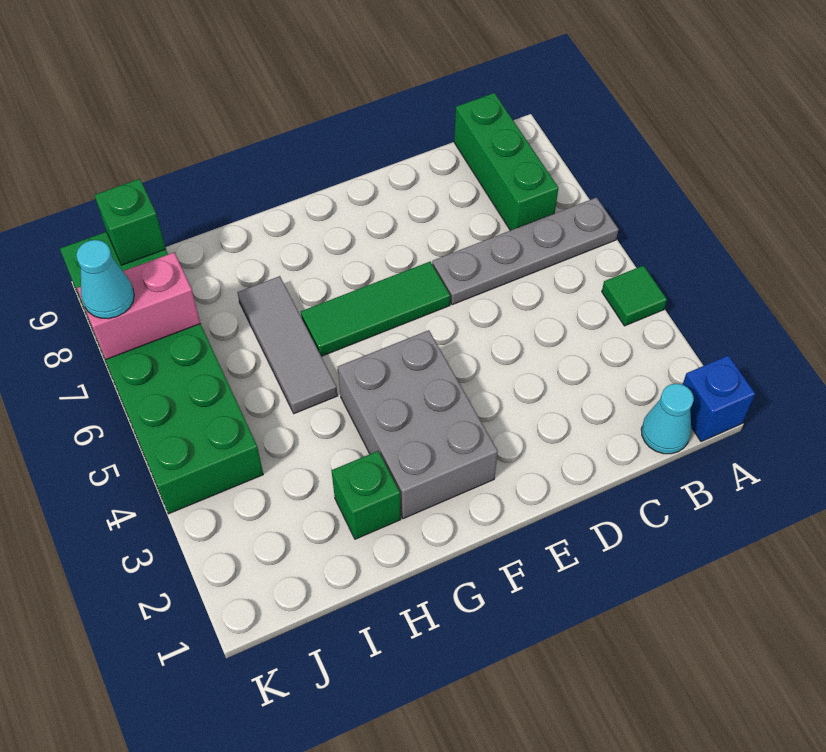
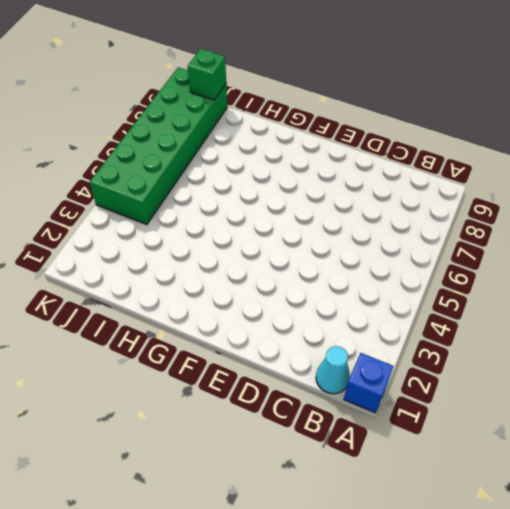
none -> green 1x1 tile [602,265,667,326]
none -> grey 1x4 plate [432,197,619,305]
none -> green 1x3 brick [454,93,558,231]

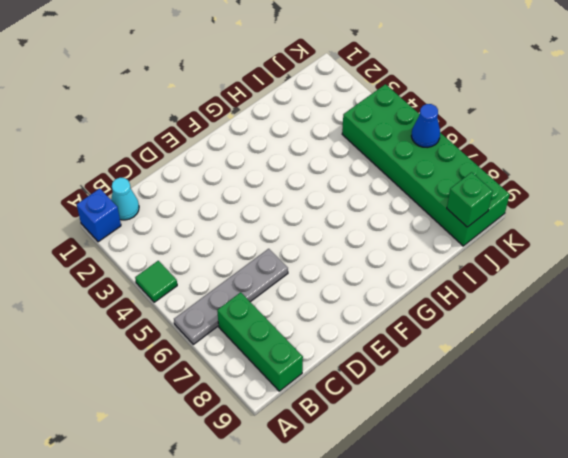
blue 1x1 cone [411,104,440,148] -> none
none -> green 1x3 tile [301,262,450,356]
none -> grey 2x3 brick [338,330,498,519]
none -> green 1x1 brick [332,451,401,539]

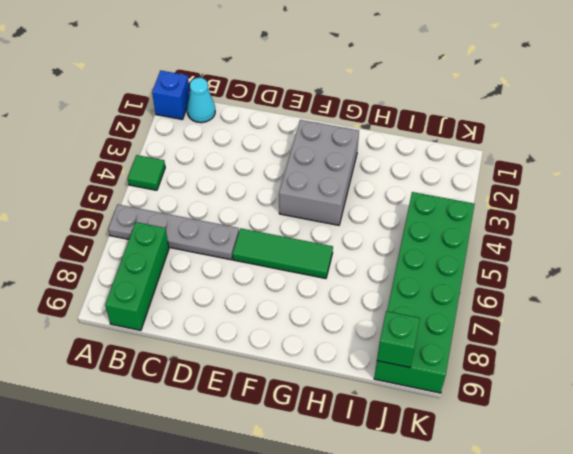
none -> green 1x1 brick [332,451,401,539]
none -> grey 1x3 tile [237,276,337,414]
none -> pink 1x2 brick [77,253,200,359]

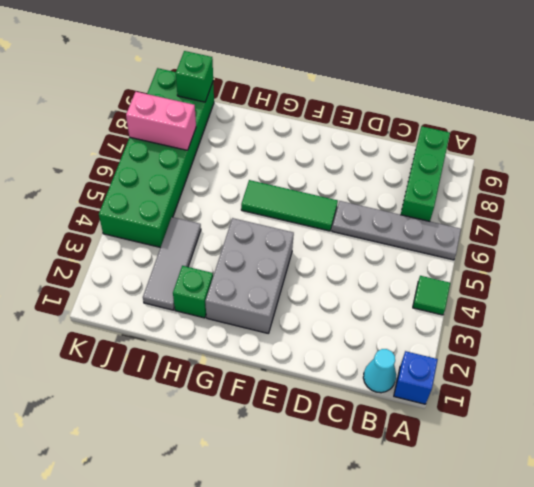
grey 1x3 tile [143,217,201,310] -> grey 1x3 tile moved to [237,276,337,414]
none -> cyan 1x1 cone [76,240,134,319]

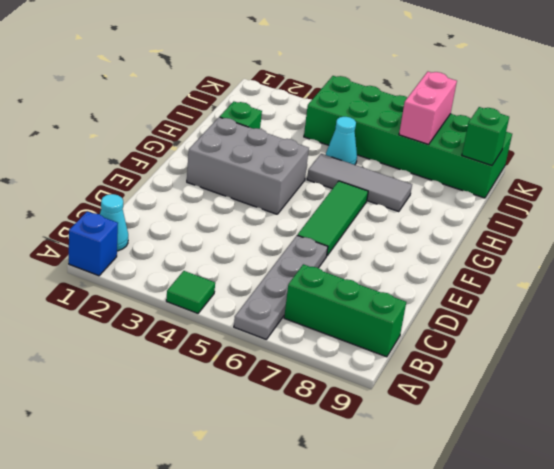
cyan 1x1 cone [326,117,357,165] -> cyan 1x1 cone moved to [76,240,134,319]

